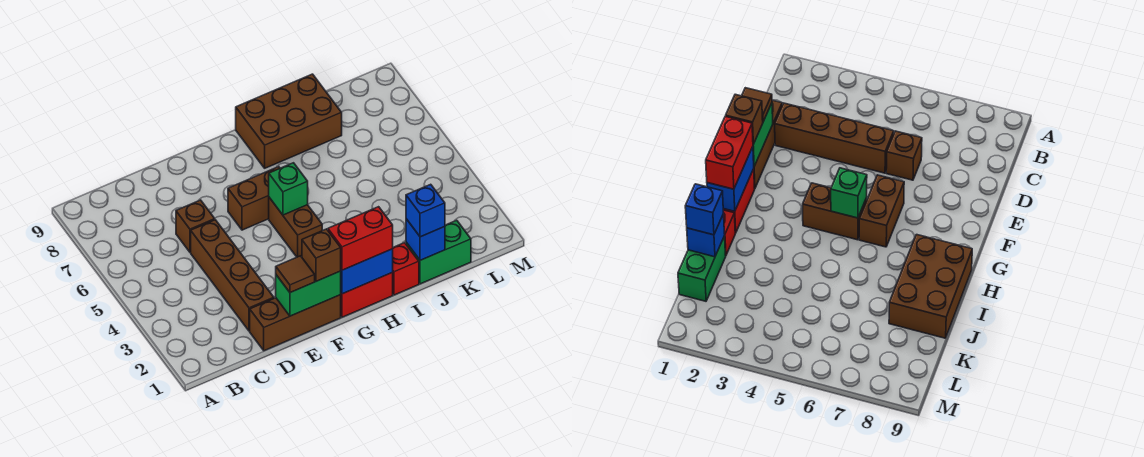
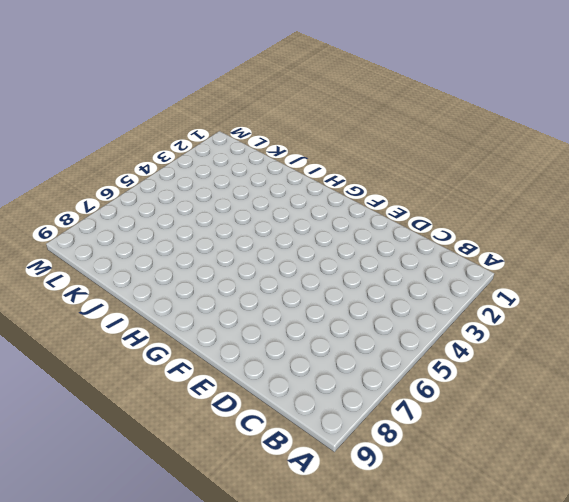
none -> brown 1x3 brick [250,295,341,351]
none -> brown 1x4 brick [191,220,274,331]
none -> brown 1x1 brick [176,200,215,252]

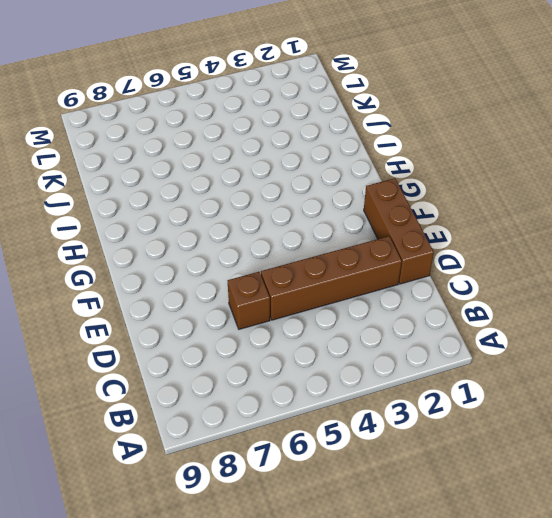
none -> brown 1x2 brick [228,167,280,230]
none -> red 1x2 brick [341,273,393,317]
none -> brown 1x2 brick [269,198,322,257]

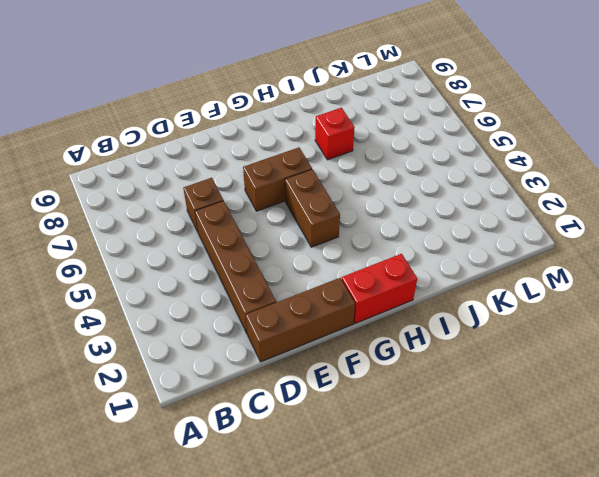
red 1x1 brick [315,108,355,160] -> red 1x1 brick moved to [392,243,419,295]
none -> brown 2x3 brick [236,74,342,168]
none -> green 1x2 brick [406,220,471,284]
none -> green 1x2 brick [276,271,341,316]

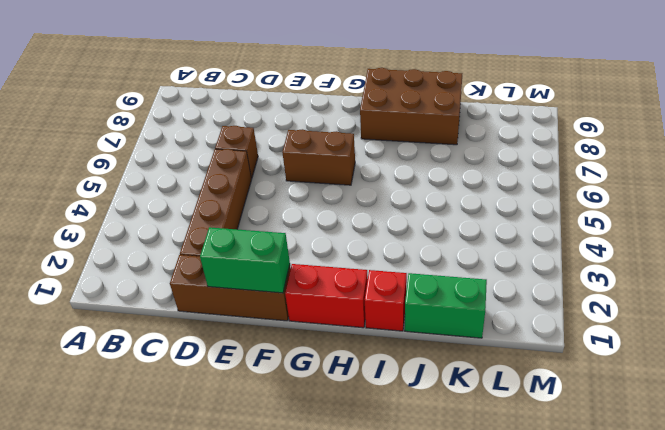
none -> brown 1x2 brick [269,198,322,257]
none -> blue 1x2 brick [341,249,393,294]
none -> green 1x1 brick [269,163,308,215]

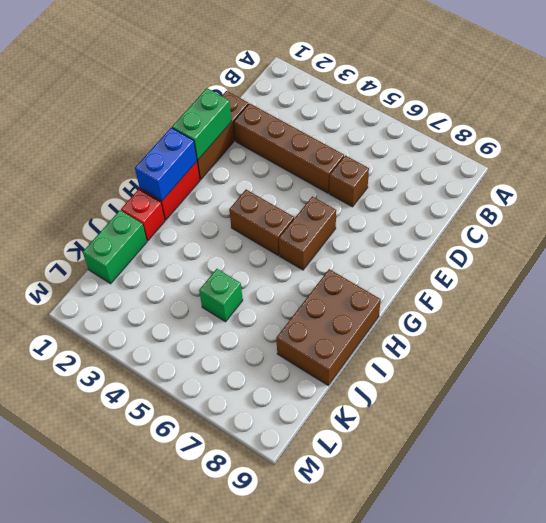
green 1x1 brick [199,269,243,322] -> green 1x1 brick moved to [269,163,308,215]
none -> blue 1x1 brick [406,219,445,260]
none -> brown 1x1 tile [276,256,315,293]
none -> brown 1x1 brick [302,229,341,281]

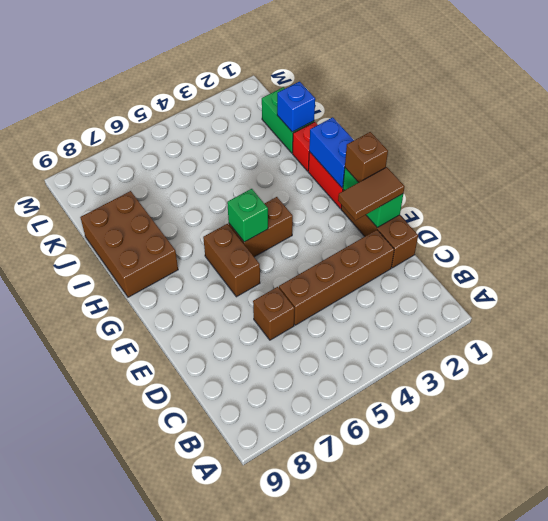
brown 1x2 tile [338,167,405,220] -> brown 1x1 tile [276,256,315,293]
none -> red 1x2 brick [328,207,393,270]
none -> blue 1x1 brick [406,184,445,237]

